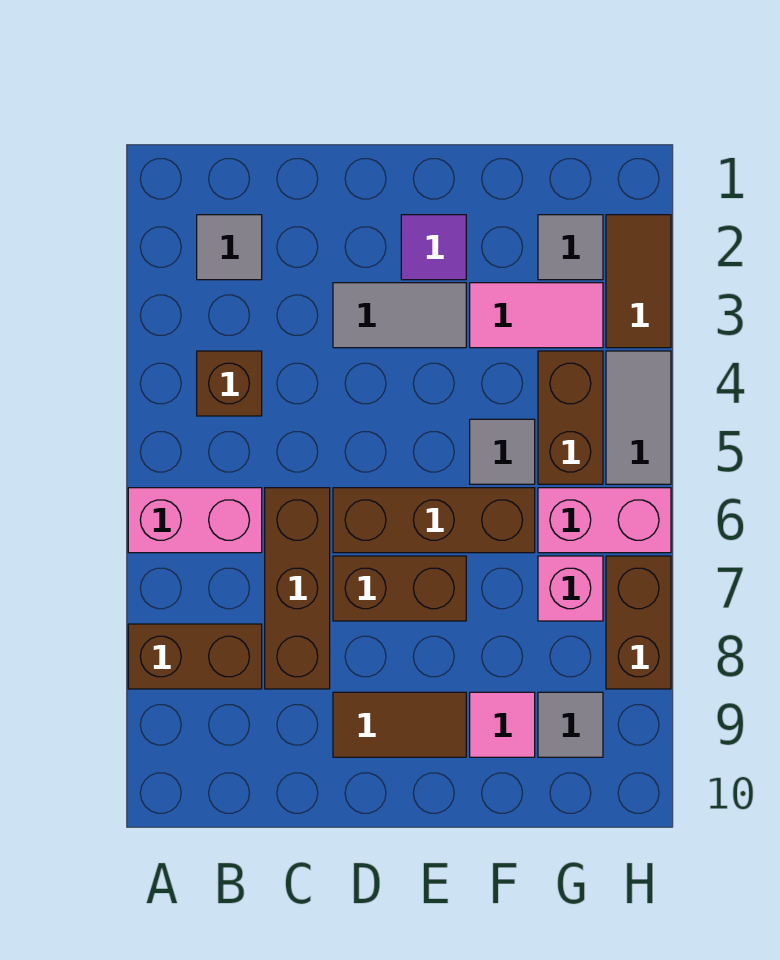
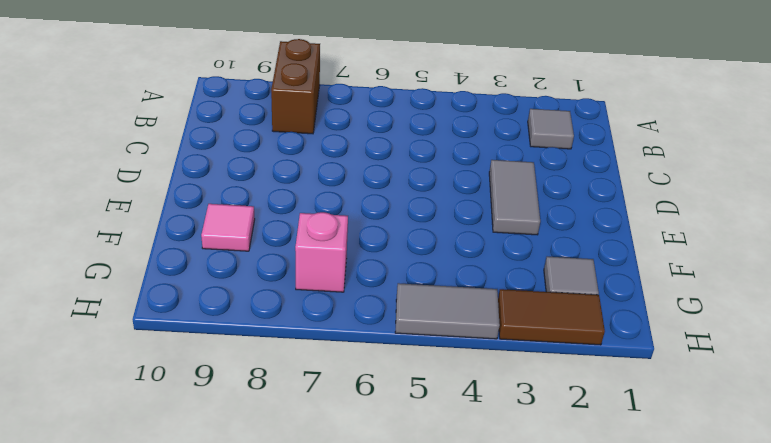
none -> pink 1x2 brick [128,488,262,553]
none -> brown 1x1 brick [197,351,262,416]
none -> brown 1x3 brick [265,488,330,689]

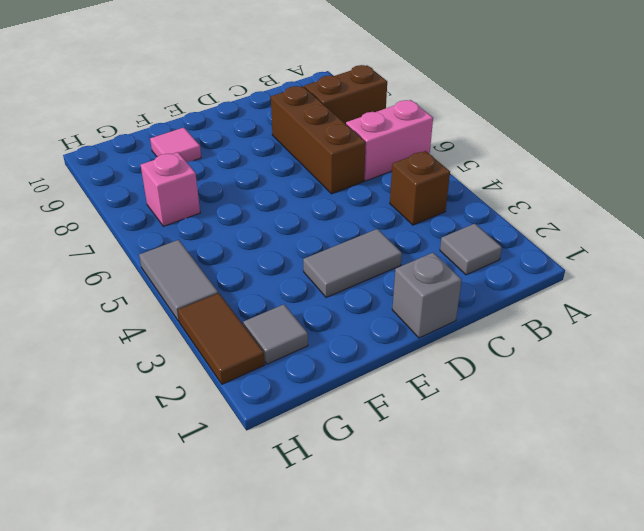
grey 1x1 brick [392,253,462,338] -> none
none -> brown 1x3 brick [333,488,535,553]
none -> brown 1x2 brick [333,556,466,621]
none -> brown 1x2 tile [333,692,466,757]

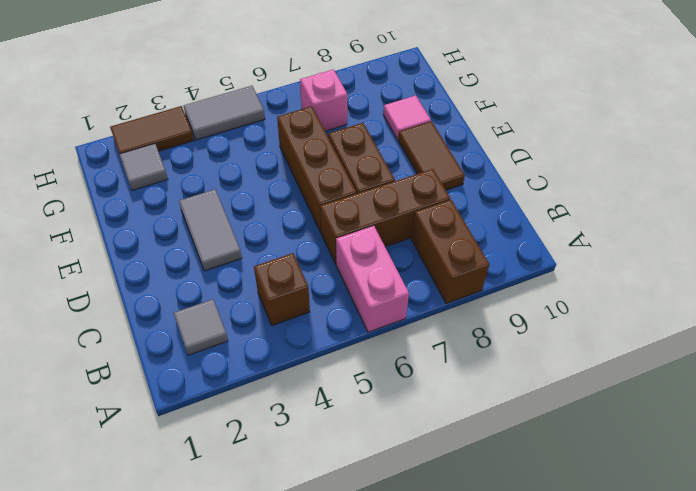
none -> purple 1x1 tile [401,215,466,280]
none -> pink 1x2 tile [470,283,603,348]
none -> grey 1x1 tile [470,419,535,484]

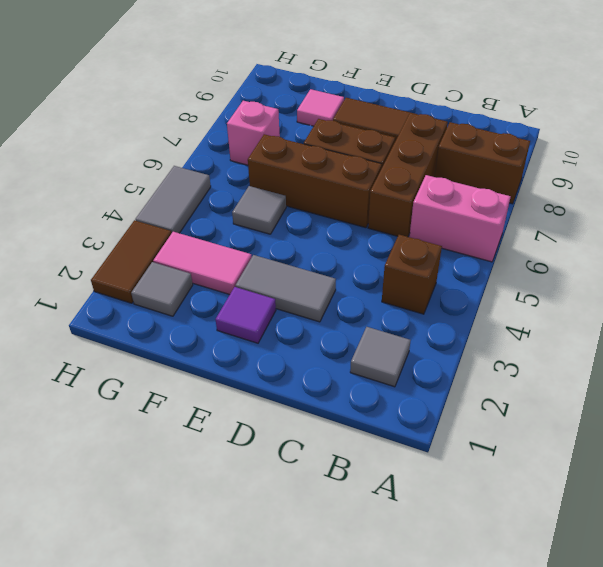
none -> brown 1x2 brick [538,351,603,484]
none -> pink 1x2 brick [538,488,671,553]
none -> grey 1x1 tile [538,692,603,757]

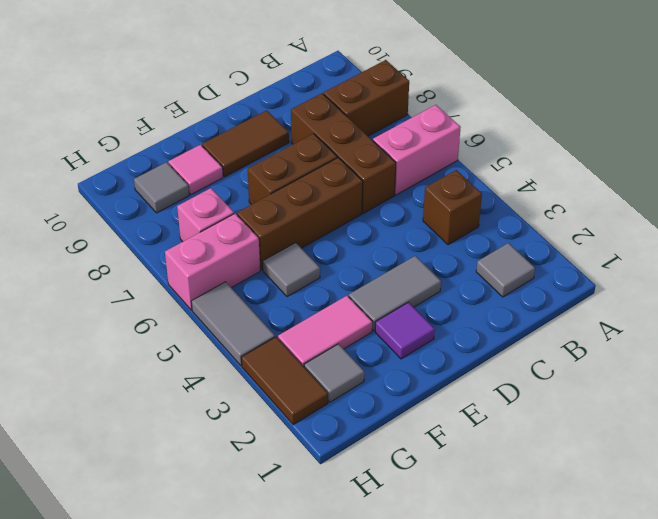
none -> brown 1x2 brick [538,351,603,484]
none -> brown 1x2 brick [606,556,671,689]

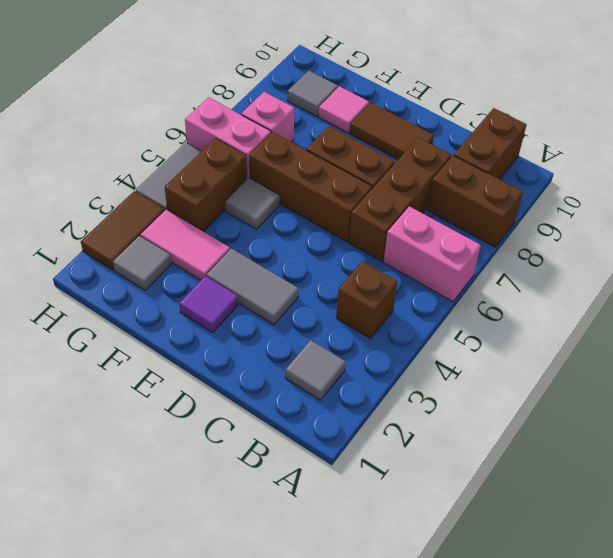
brown 1x2 brick [454,108,527,179] -> brown 1x2 brick moved to [606,556,671,689]

